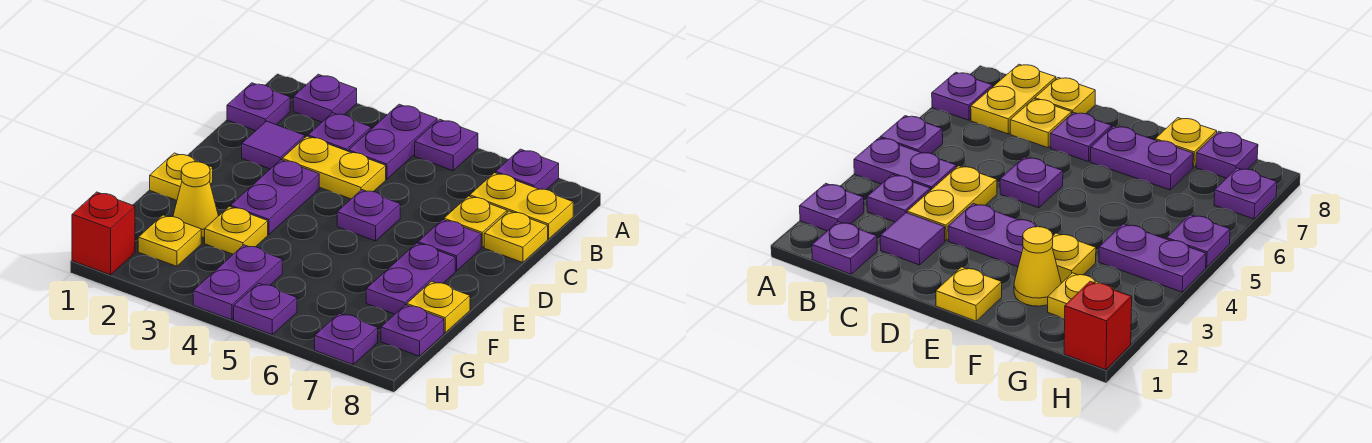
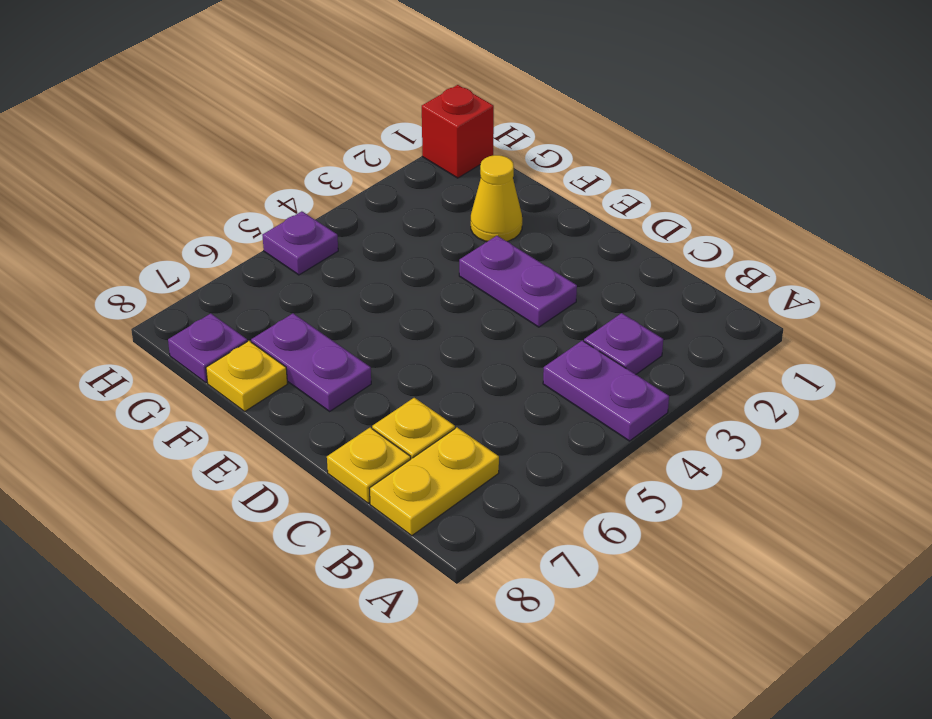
none -> purple 1x1 plate [293,74,357,122]
none -> purple 1x1 plate [415,119,478,171]
none -> purple 1x1 plate [496,149,559,190]

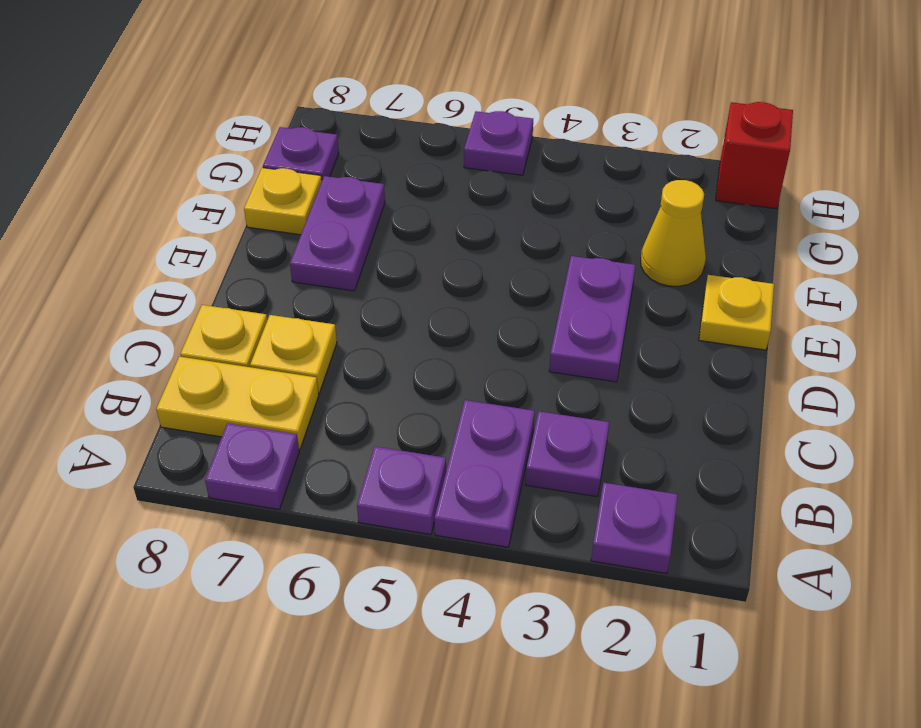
none -> purple 1x1 plate [227,83,290,131]
none -> purple 1x1 tile [242,121,305,169]
none -> yellow 1x2 plate [282,136,386,199]

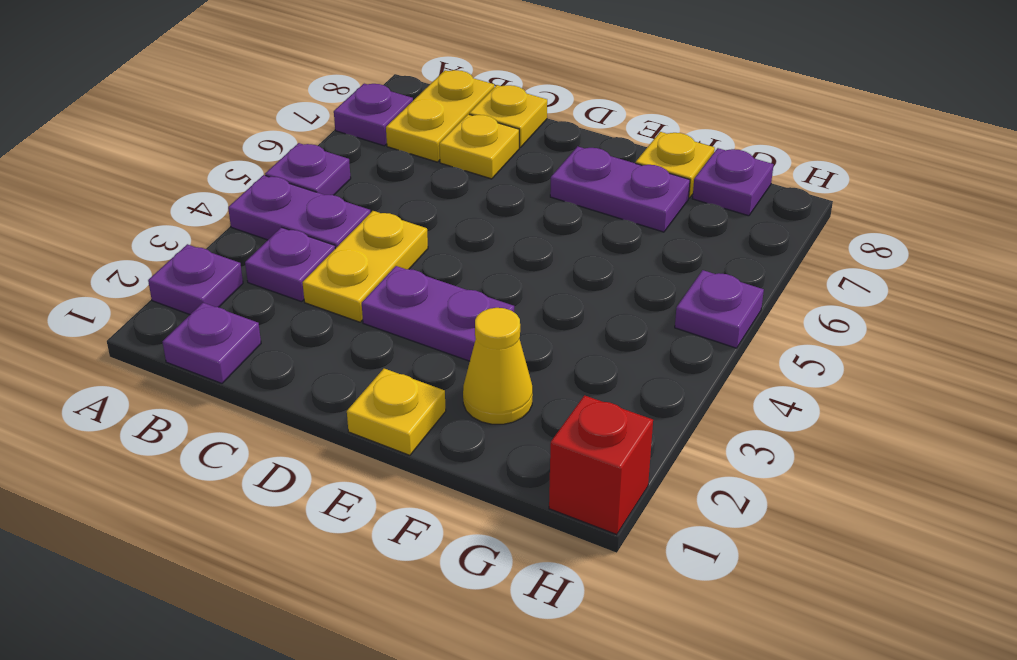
none -> purple 1x1 tile [242,121,305,169]
none -> purple 1x1 plate [337,190,400,241]
none -> purple 1x1 plate [418,220,481,271]

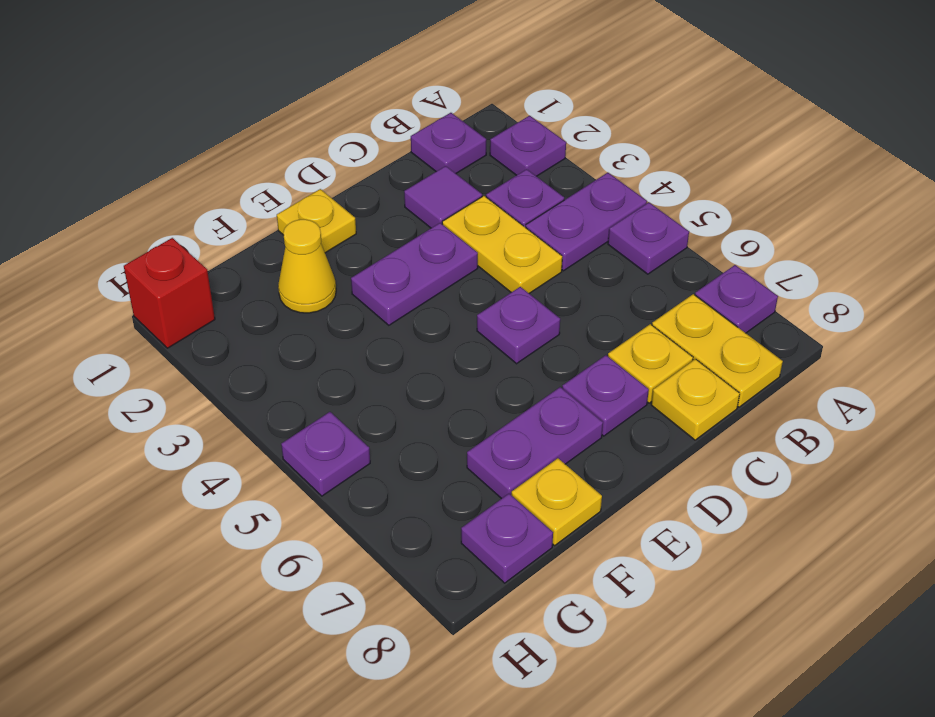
none -> yellow 1x1 plate [205,206,268,254]
none -> yellow 1x1 plate [138,215,201,266]
none -> purple 1x2 plate [193,245,282,320]

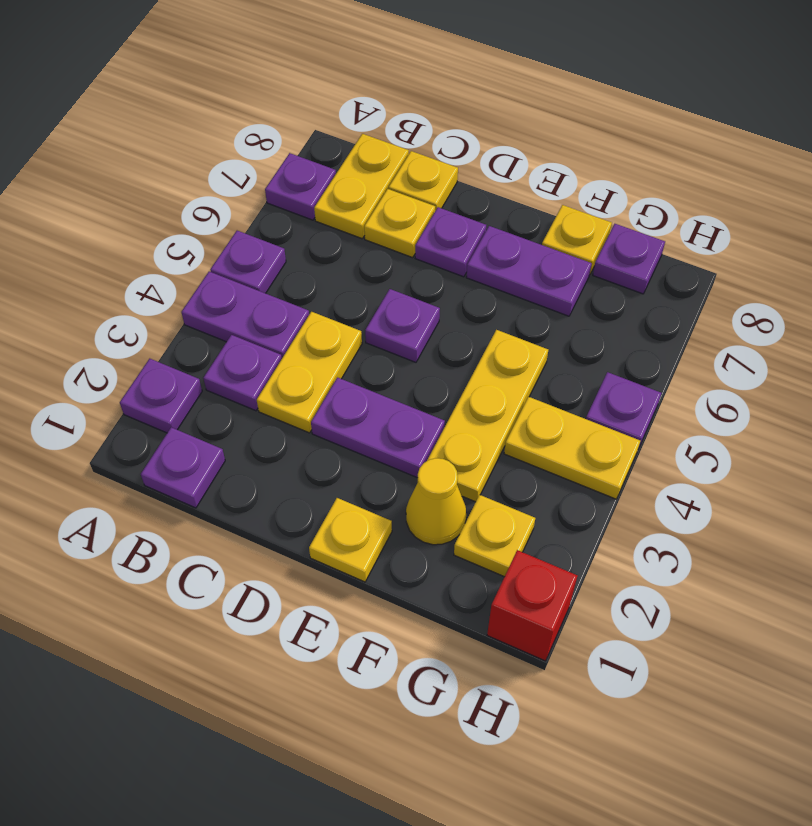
yellow 1x3 plate [427,330,548,502] -> yellow 1x1 plate [205,206,268,254]
yellow 1x2 plate [504,397,640,499] -> purple 1x2 plate [193,245,282,320]
none -> purple 1x1 tile [242,121,305,169]
none -> purple 1x1 plate [315,313,378,365]

